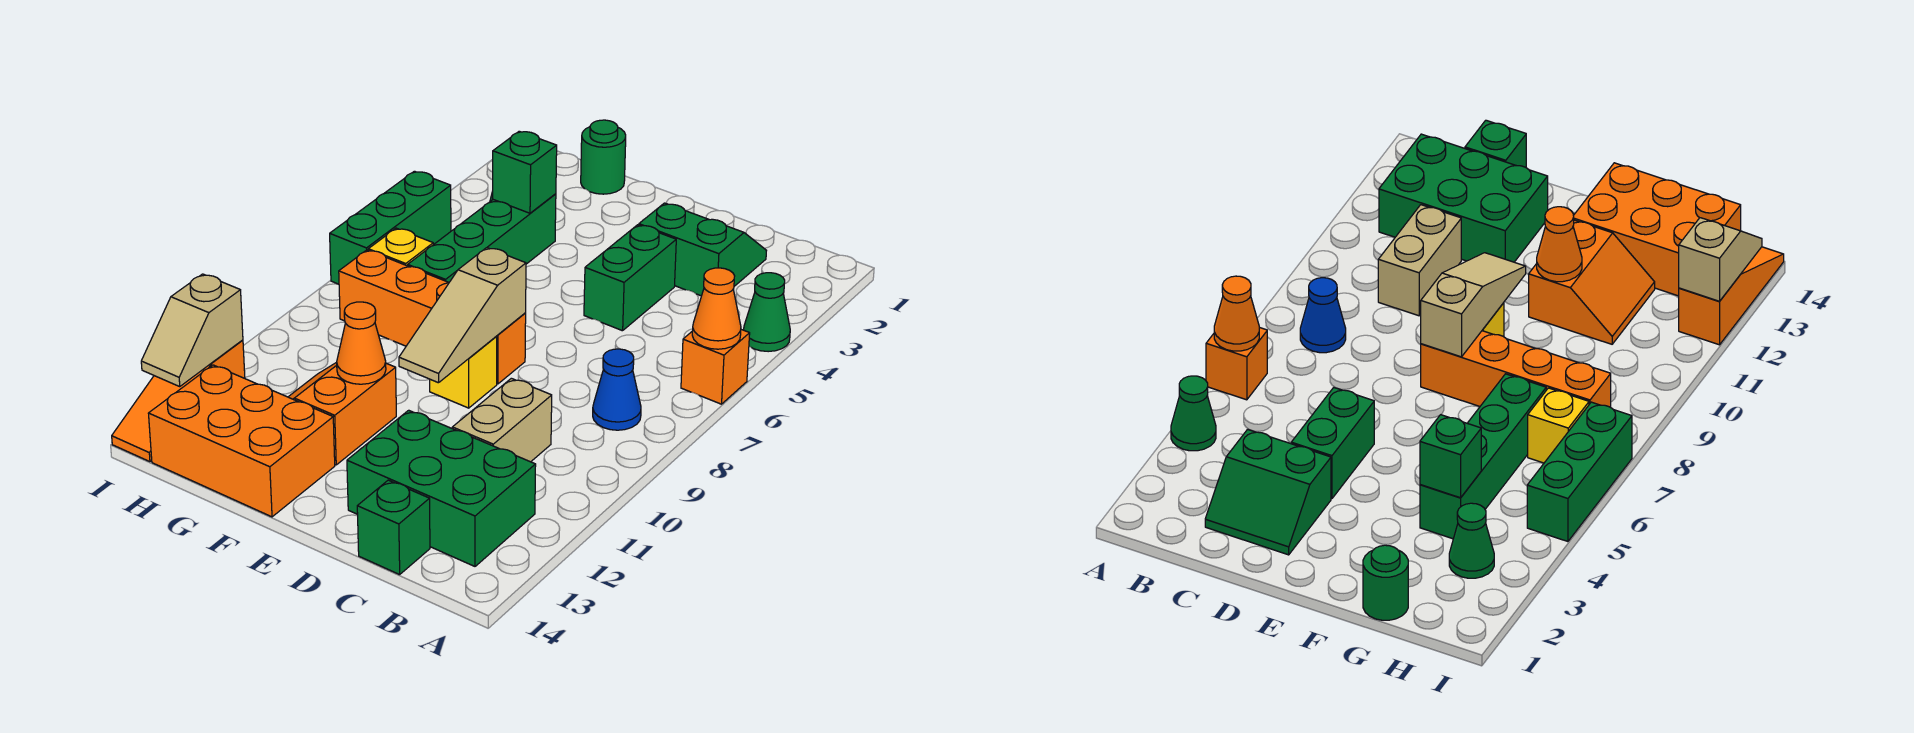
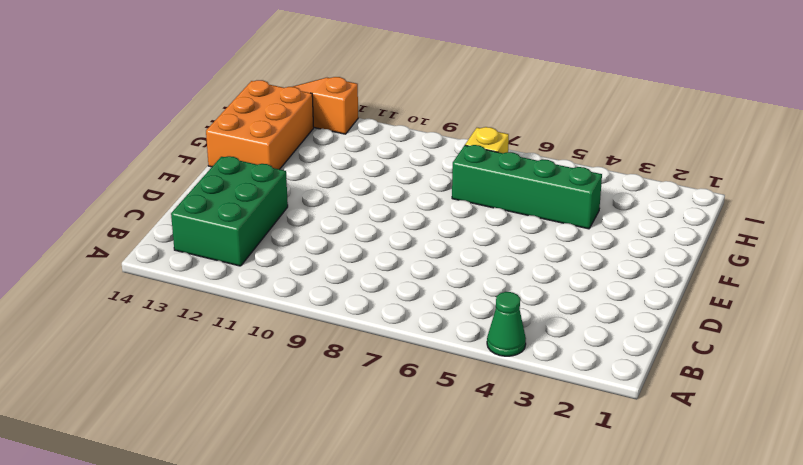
none -> orange 1x1 brick [681,330,750,404]
none -> blue 1x1 cone [593,349,641,430]
none -> green 2x2 slope [639,203,767,296]

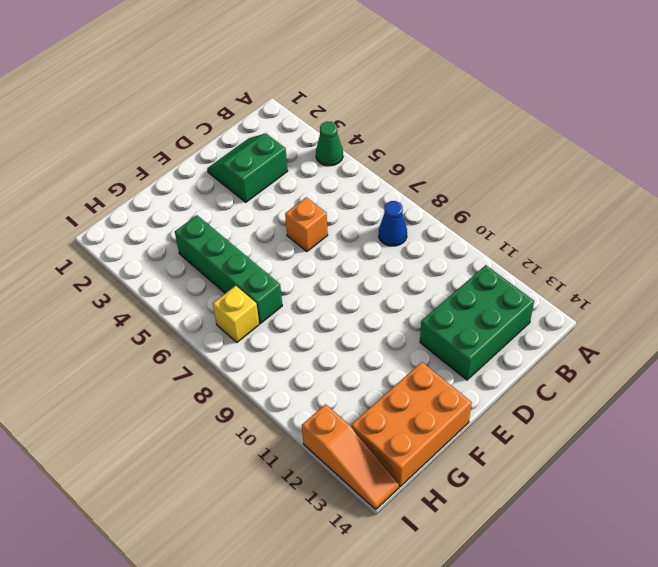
orange 1x1 brick [285,197,328,251] -> orange 1x1 brick moved to [681,330,750,404]
none -> tan 1x2 brick [452,378,552,462]
none -> green 1x1 brick [357,480,430,575]
none -> green 1x2 brick [584,225,676,331]

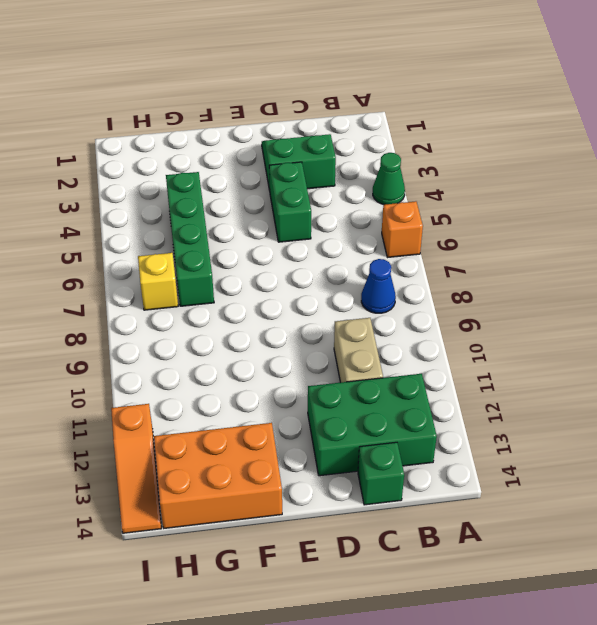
none -> orange 1x4 brick [339,250,526,384]
none -> yellow 1x1 brick [430,337,497,408]
none -> orange 2x2 slope [289,362,396,465]

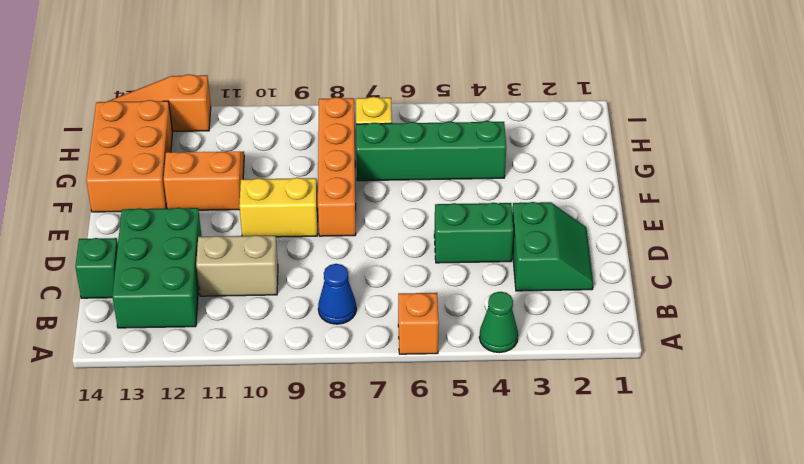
yellow 1x2 brick [239,178,318,237] -> yellow 1x1 brick [430,337,497,408]
none -> green 1x1 round brick [581,120,626,194]
none -> green 1x1 cone [1449,503,1494,578]
none -> green 1x3 brick [330,171,451,284]

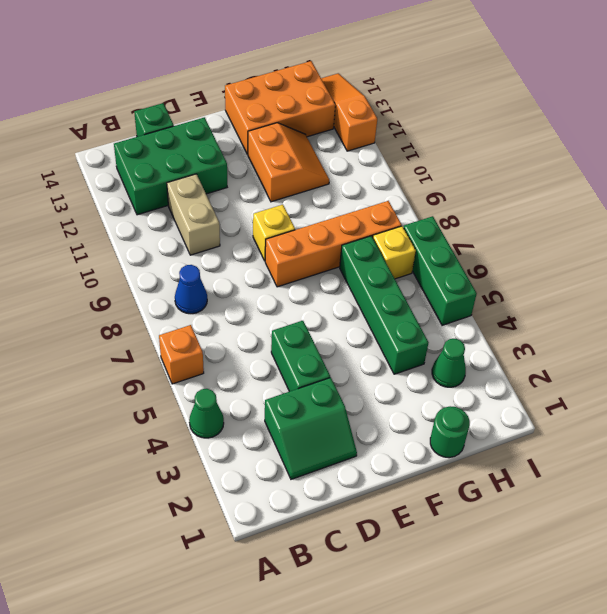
none -> orange 1x1 cone [692,268,741,349]
none -> tan 1x3 slope [399,248,526,383]
none -> orange 1x1 cone [337,302,386,384]

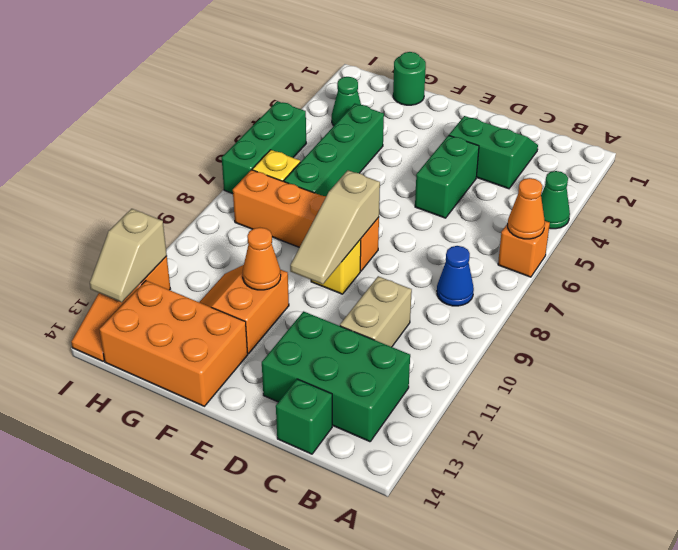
none -> green 1x1 brick [493,131,557,213]

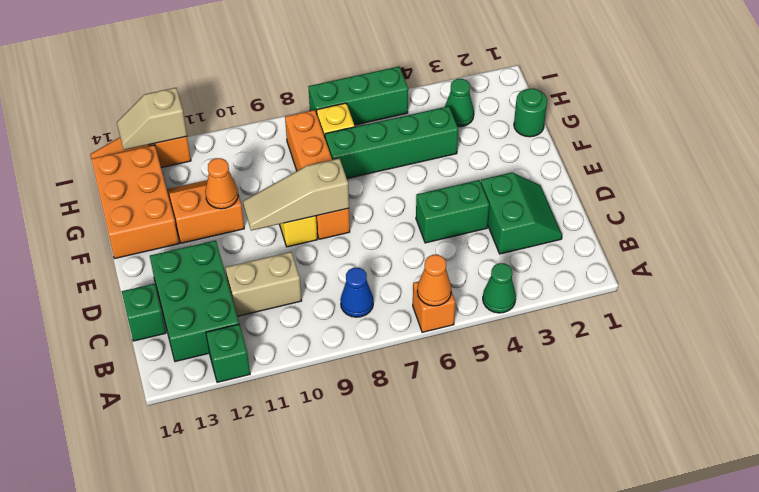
green 1x1 brick [206,324,250,382] -> green 1x1 brick moved to [493,131,557,213]

